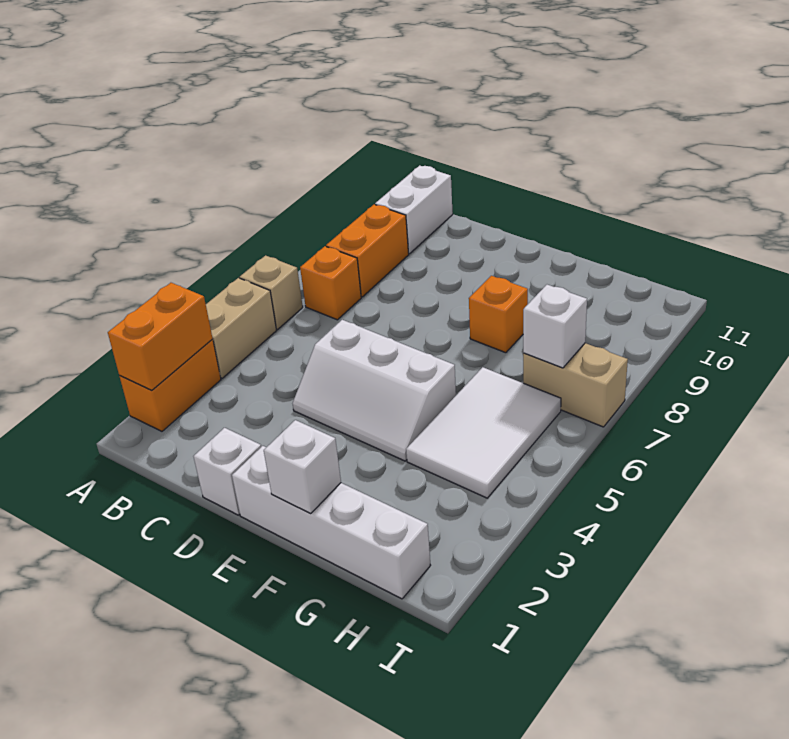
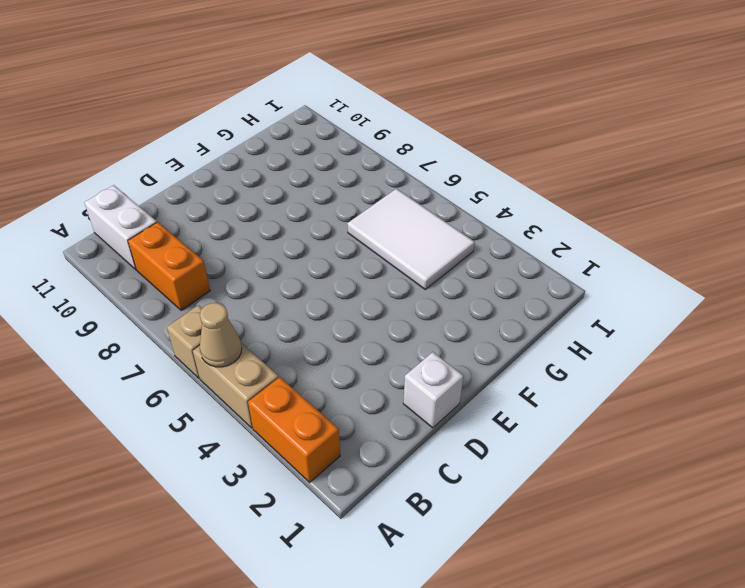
tan 1x1 cone [200,303,242,367] -> none
none -> orange 1x1 brick [300,246,361,320]
none -> white 2x3 slope [293,320,456,461]
none -> white 1x4 brick [232,446,431,599]

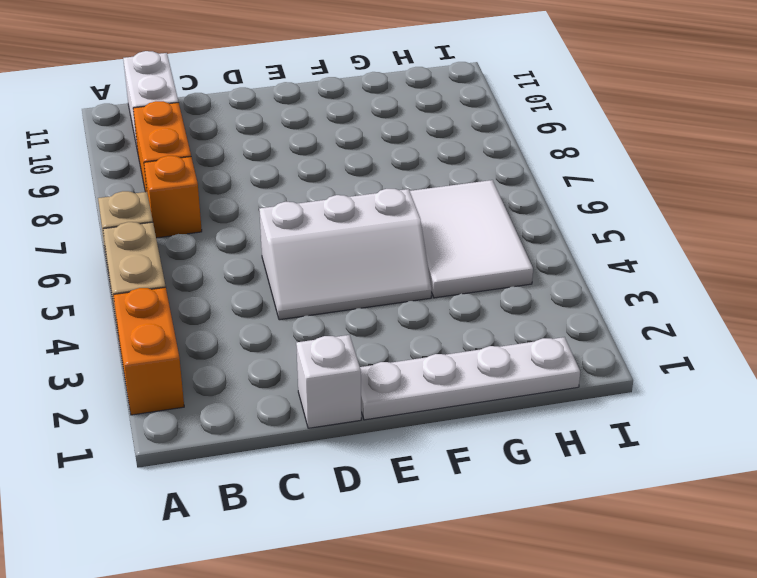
white 1x4 plate [360,337,580,420] -> white 1x4 brick [232,446,431,599]
none -> orange 1x1 brick [469,276,528,353]
none -> tan 1x2 brick [523,343,628,427]
none -> orange 1x2 brick [108,283,213,390]

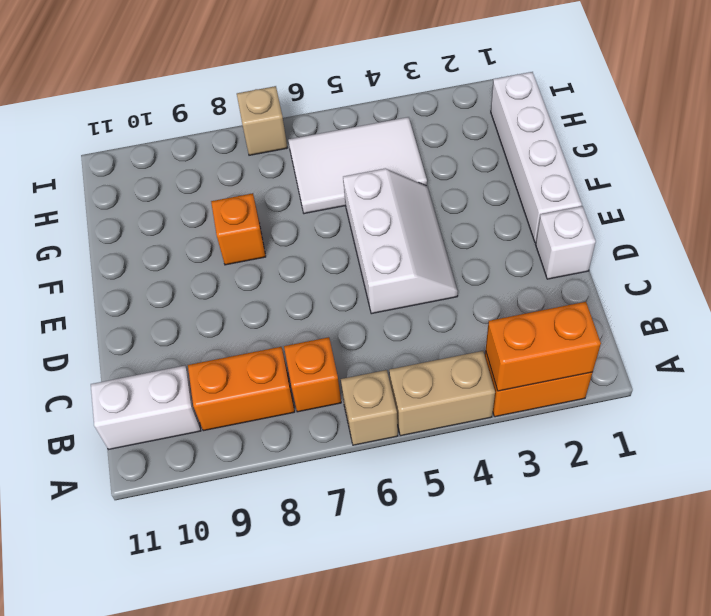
tan 1x1 brick [237,86,287,155] -> tan 1x2 brick [523,343,628,427]
none -> white 1x1 brick [264,420,341,514]
none -> white 1x1 brick [523,285,587,368]

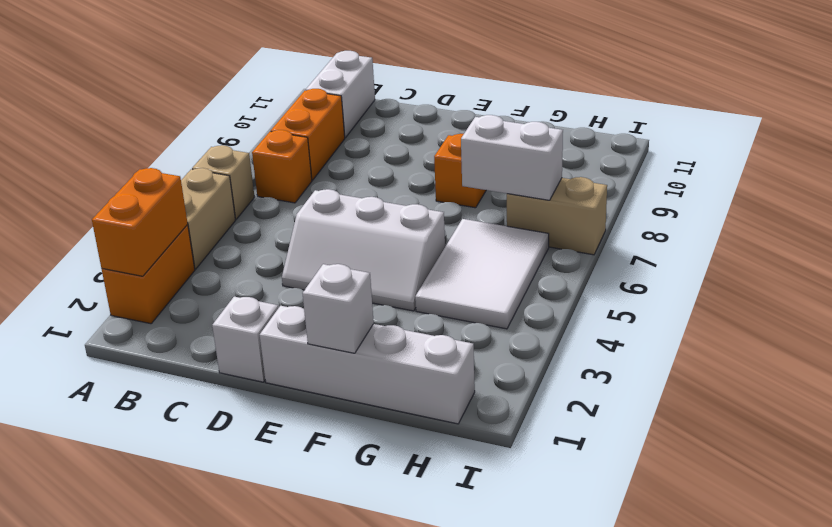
white 1x2 brick [461,115,563,200] -> white 1x1 brick [523,285,587,368]

